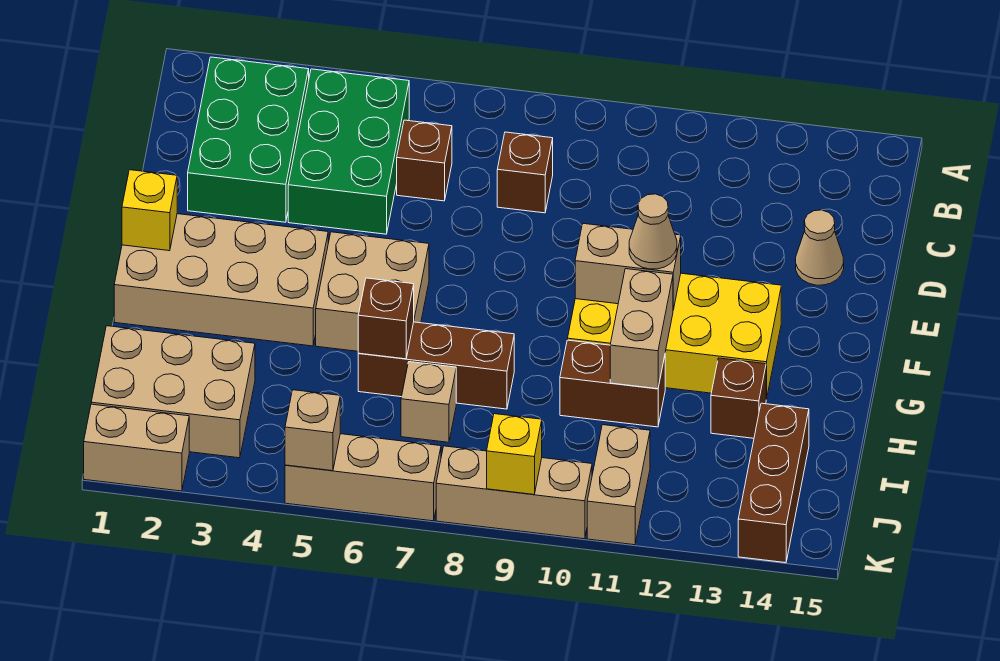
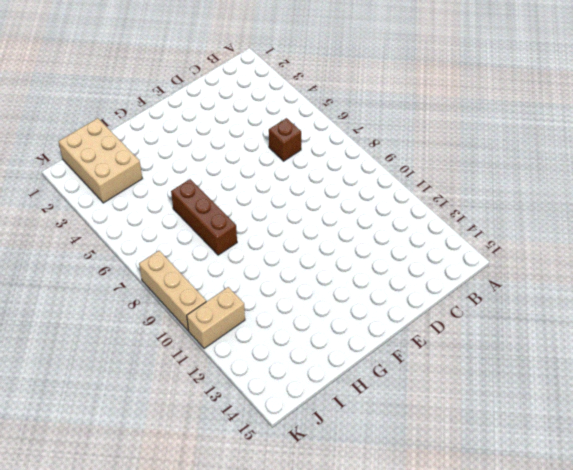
none -> green 2x3 brick [188,57,309,222]
none -> green 2x3 brick [288,69,409,234]
none -> brown 1x1 brick [497,132,553,213]

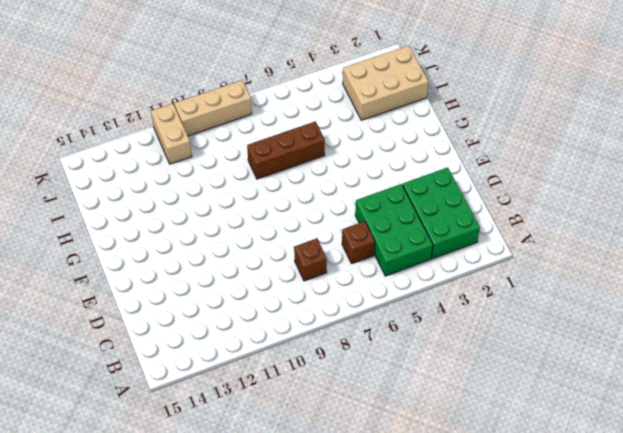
none -> tan 1x1 cone [796,210,844,285]
none -> tan 2x4 brick [114,214,328,346]
none -> tan 2x2 brick [316,232,429,351]

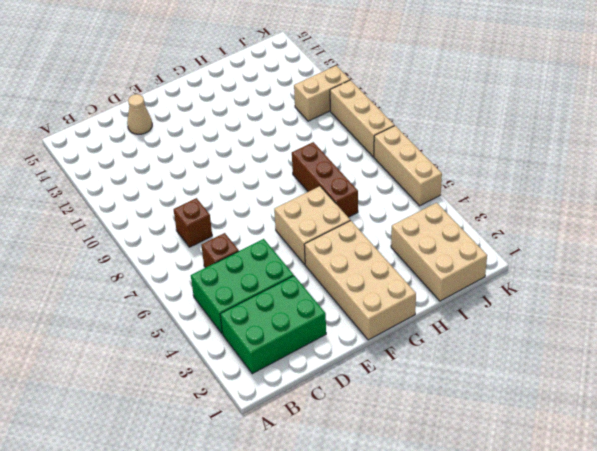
none -> yellow 2x4 brick [568,273,781,399]
none -> brown 1x2 brick [560,340,665,427]
none -> brown 1x1 brick [711,358,766,438]

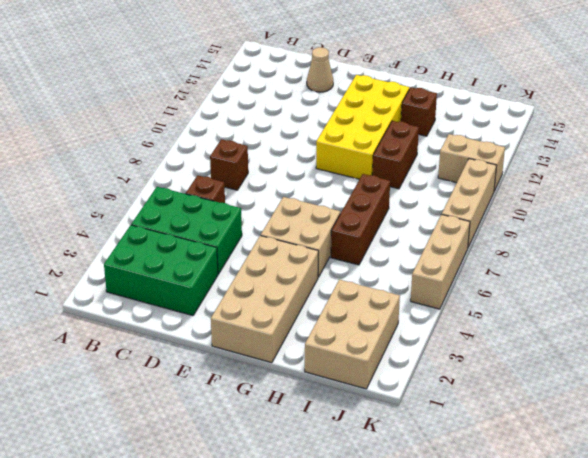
none -> tan 1x1 brick [401,362,456,442]
none -> brown 1x3 brick [738,403,809,563]
none -> tan 1x2 brick [84,404,189,491]

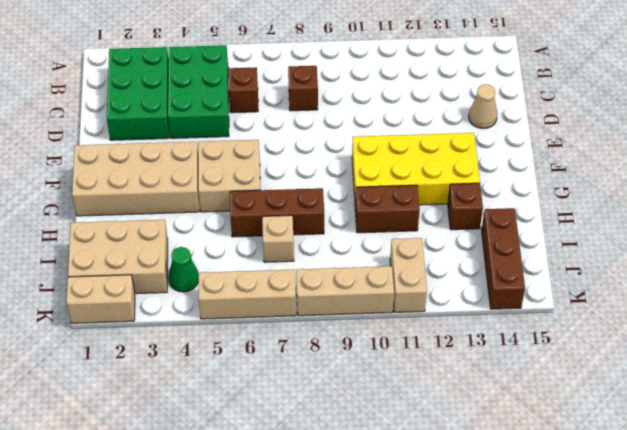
green 1x1 cone [168,247,199,292] -> none
none -> yellow 1x1 brick [122,170,177,251]
none -> tan 1x2 brick [575,224,681,310]
none -> tan 1x2 brick [610,269,673,389]

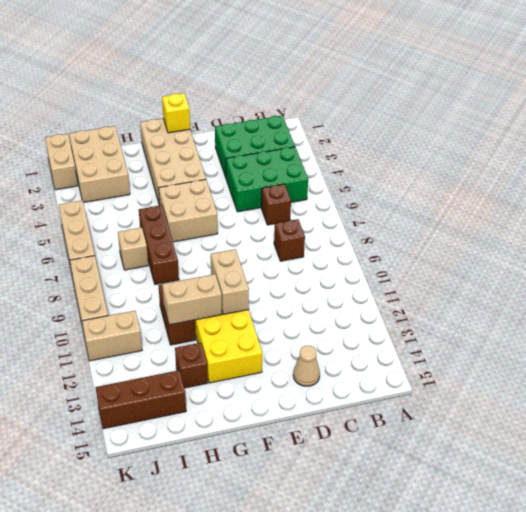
none -> brown 1x1 brick [358,278,414,359]
none -> tan 1x1 brick [285,390,340,471]
none -> yellow 1x1 brick [487,414,542,494]

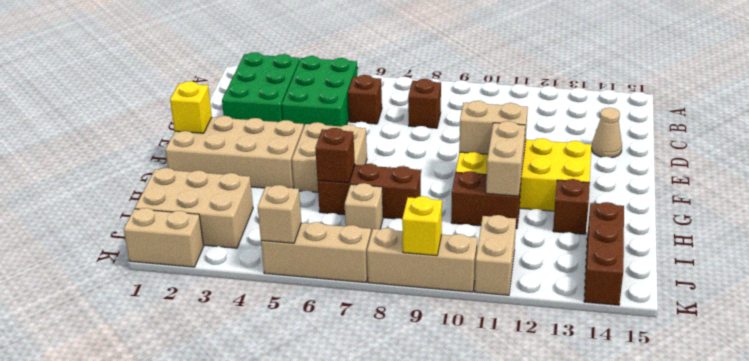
none -> tan 1x1 cone [629,194,677,269]

